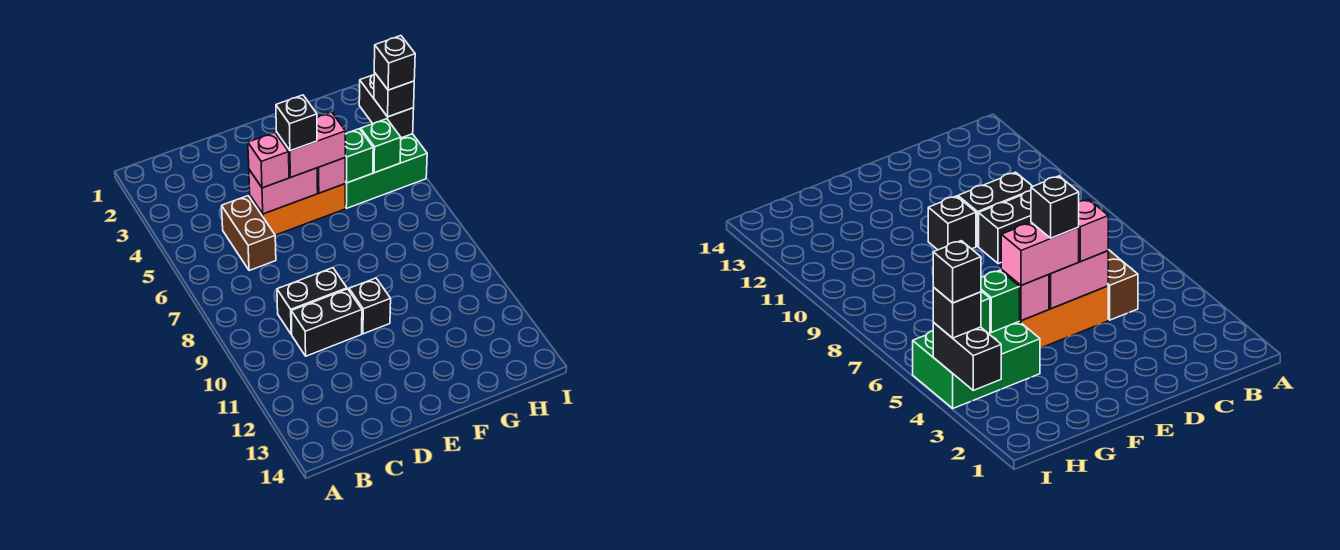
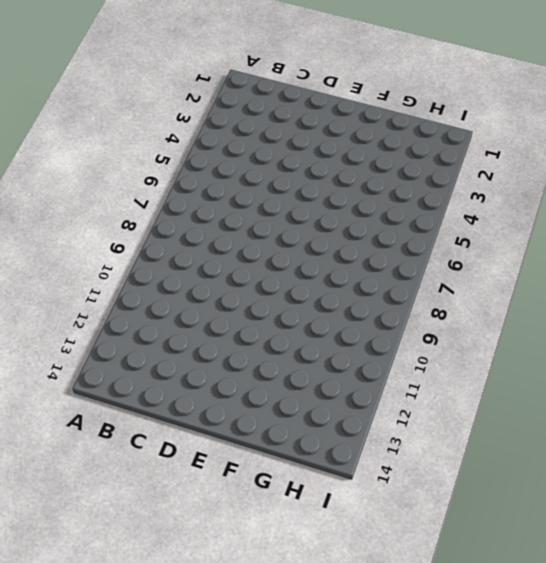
none -> brown 1x2 brick [222,196,276,271]
none -> black 1x2 brick [277,268,347,334]
none -> black 1x2 brick [291,289,362,356]

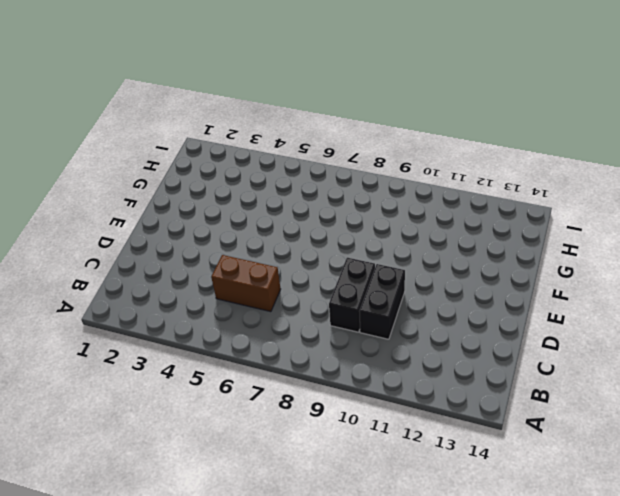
none -> orange 1x3 brick [250,184,345,235]
none -> black 1x1 brick [349,278,391,334]
none -> green 2x3 brick [345,134,427,208]

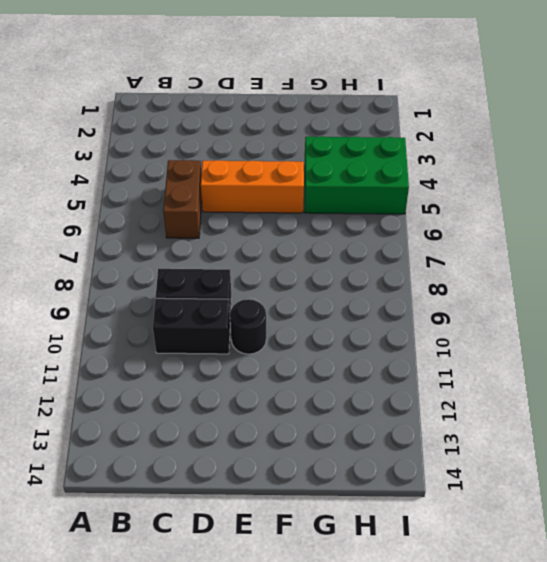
black 1x1 round brick [230,299,266,354] -> black 1x1 brick [349,278,391,334]
none -> pink 1x2 brick [249,168,318,214]
none -> pink 1x1 brick [317,158,345,193]
none -> green 1x1 brick [345,129,373,183]

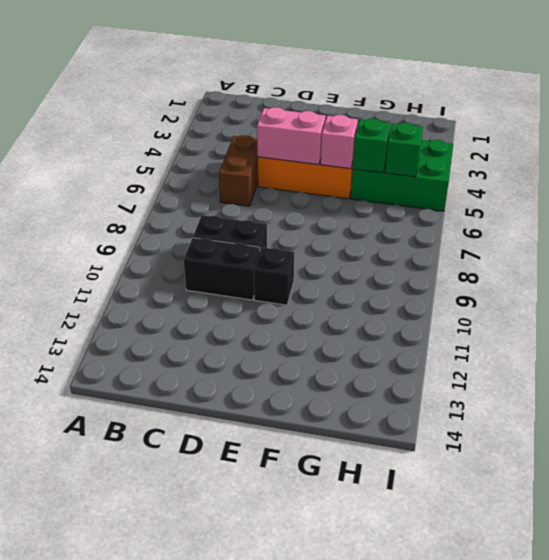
none -> black 1x2 brick [359,75,414,138]
none -> pink 1x1 brick [248,133,289,188]
none -> pink 1x2 brick [277,112,345,177]

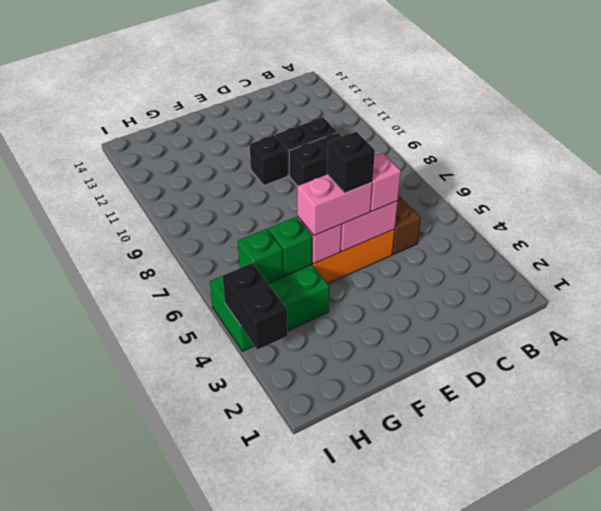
none -> black 1x1 brick [374,72,414,117]
none -> black 1x1 brick [374,36,415,90]

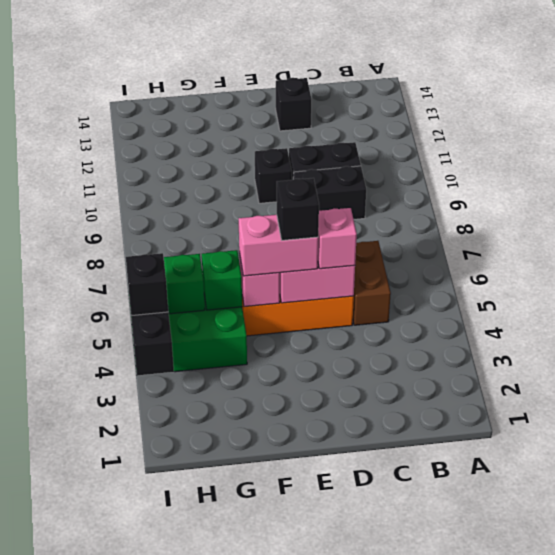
black 1x1 brick [276,78,311,131] -> black 1x1 brick moved to [374,36,415,90]

